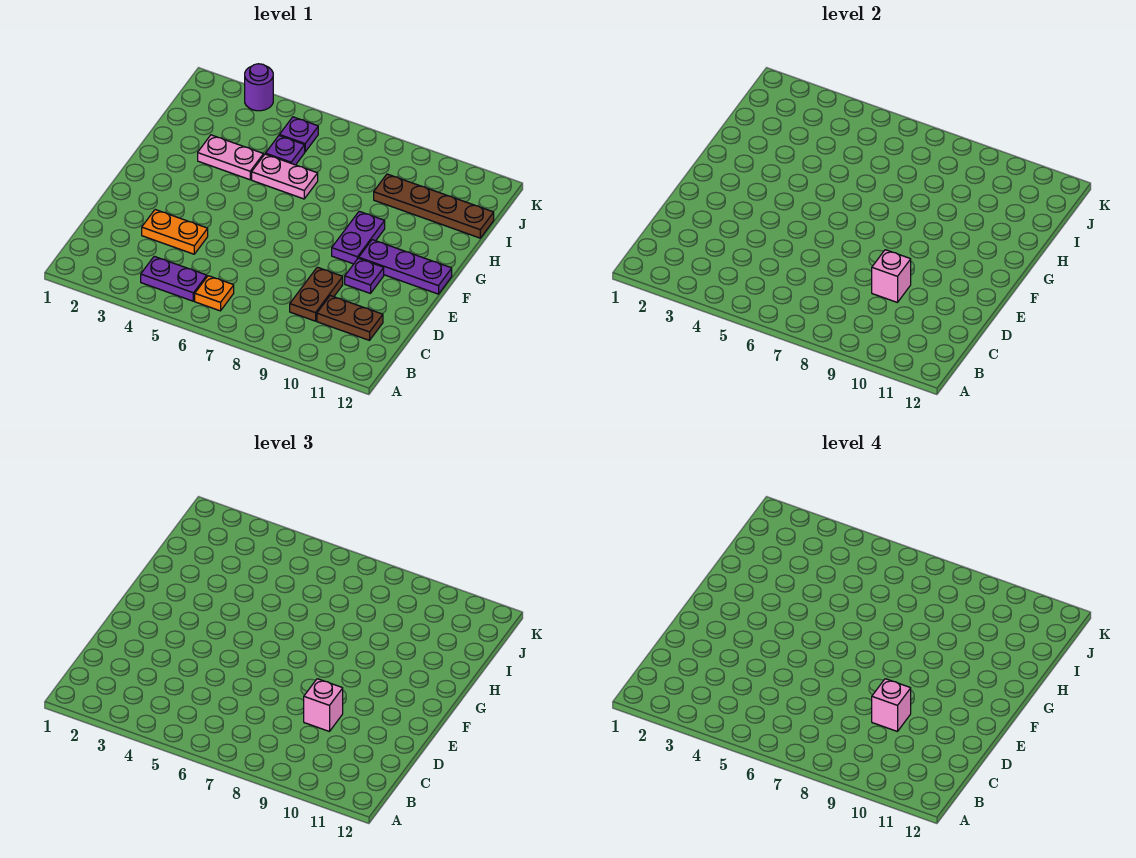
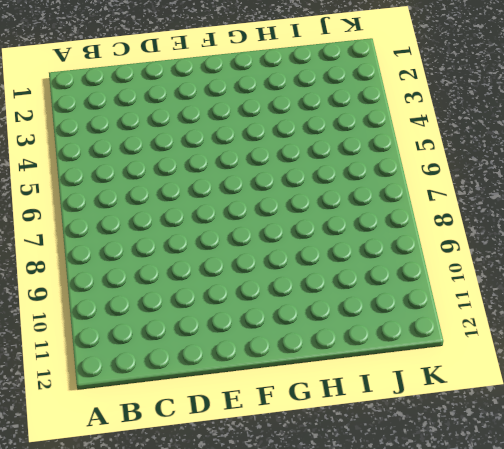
none -> purple 1x2 plate [141,256,207,301]
none -> orange 1x1 plate [195,276,234,311]
none -> brown 1x2 plate [290,267,343,321]

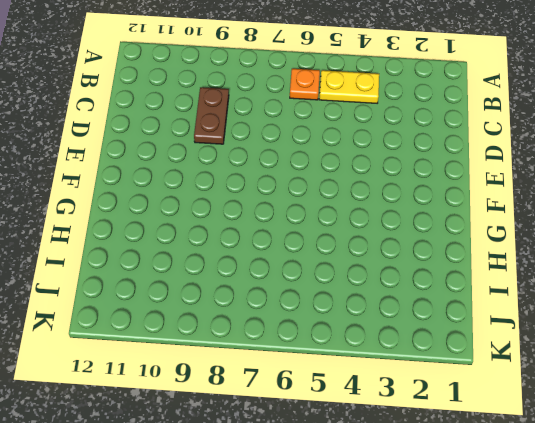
yellow 1x2 plate [319,70,379,103] -> purple 1x2 plate [141,256,207,301]
none -> brown 1x2 plate [317,296,383,340]
none -> orange 1x2 plate [142,210,208,254]
none -> purple 1x1 plate [345,258,384,294]

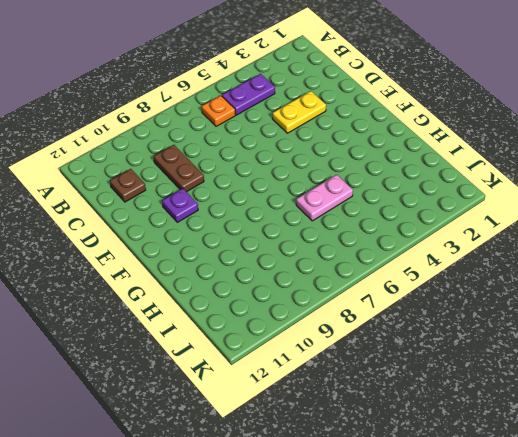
brown 1x1 plate [110,169,146,202] -> brown 1x2 plate [317,296,383,340]
yellow 1x2 plate [273,91,326,133] -> orange 1x2 plate [142,210,208,254]
none -> purple 1x2 plate [332,211,385,264]
none -> purple 1x3 plate [359,240,452,294]
none -> pink 1x2 plate [198,135,264,180]

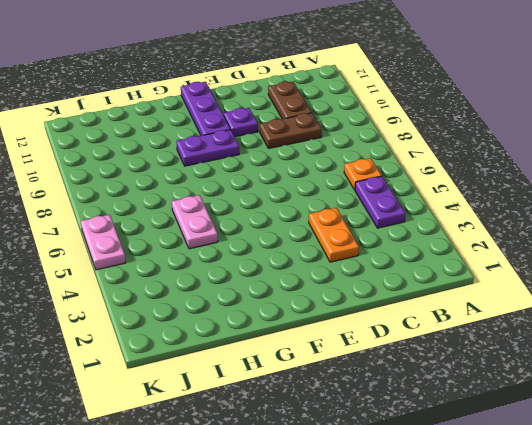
pink 1x2 plate [81,215,126,270] -> pink 1x2 plate moved to [198,135,264,180]
none -> purple 1x1 plate [266,136,305,165]
none -> brown 1x4 plate [374,174,494,238]
none -> purple 1x1 plate [279,117,318,152]

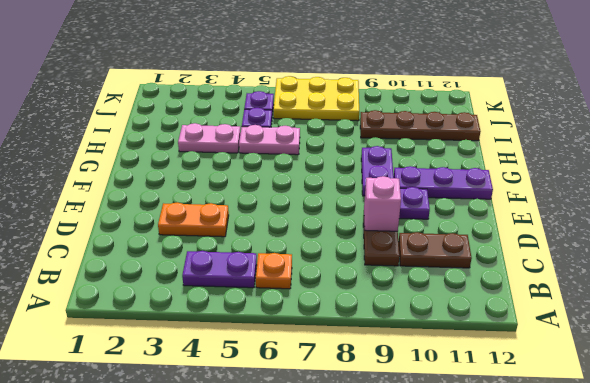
yellow 2x3 plate [273,76,359,121] -> none
none -> purple 1x1 round brick [245,64,273,111]
none -> pink 1x1 brick [304,679,343,732]
none -> pink 1x1 brick [872,679,911,732]

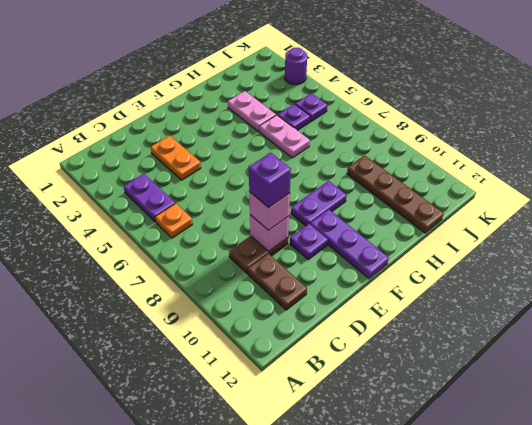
purple 1x1 brick [249,153,291,208] -> pink 1x1 brick [872,679,911,732]

